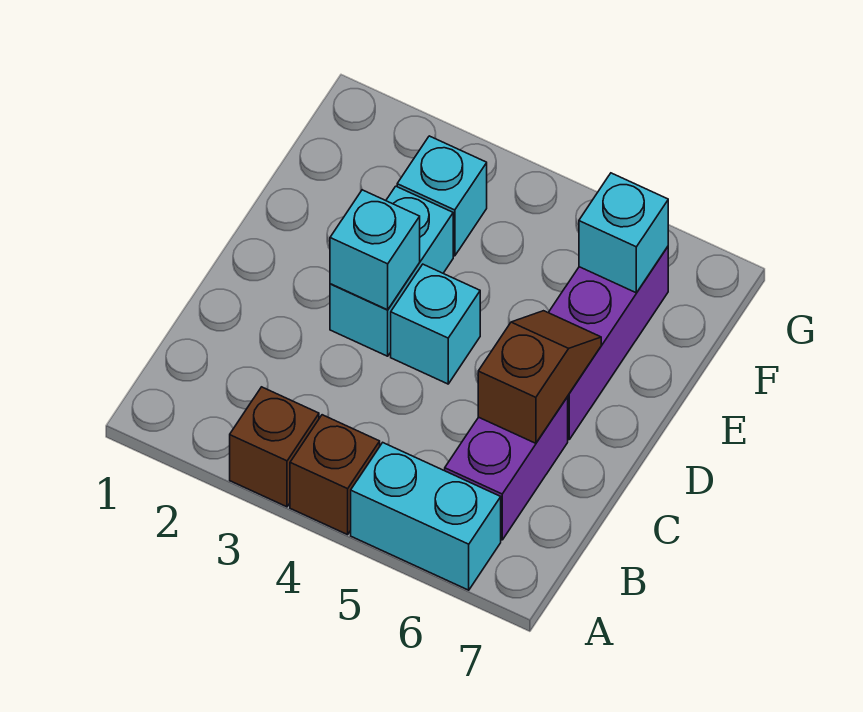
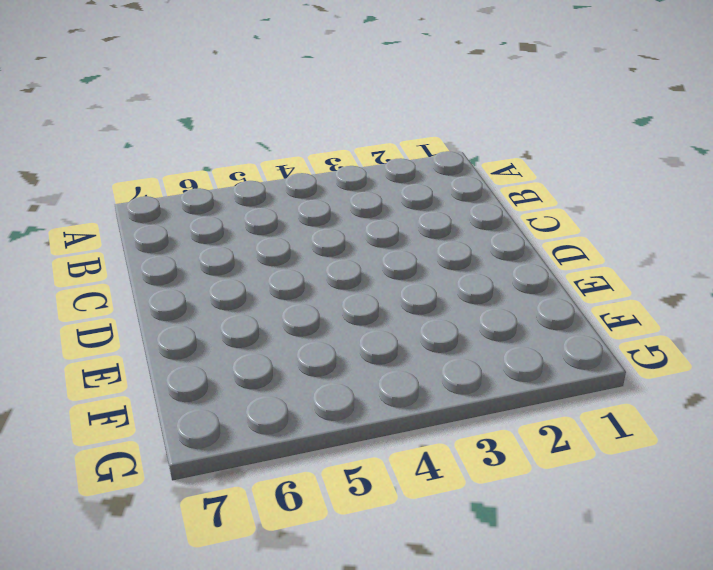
none -> brown 1x1 brick [230,387,319,507]
none -> brown 1x1 brick [290,415,380,535]

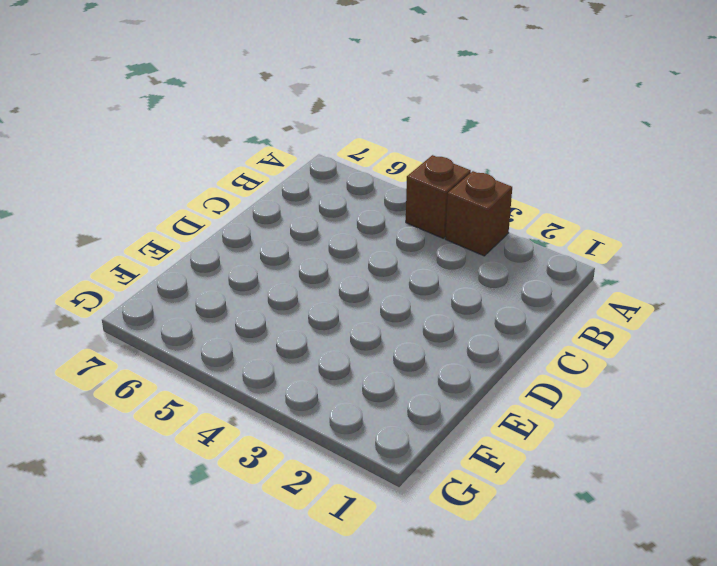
none -> cyan 1x2 brick [351,443,501,590]
none -> purple 1x2 brick [445,397,568,540]

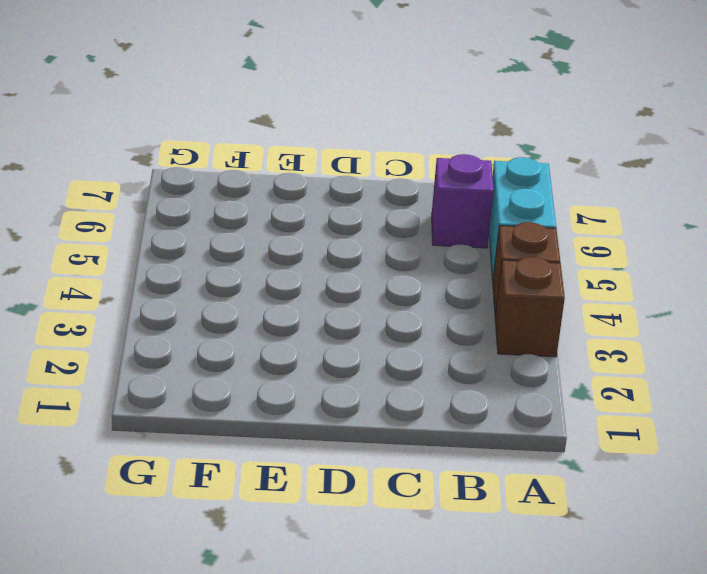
purple 1x1 brick [432,154,494,248] -> purple 1x2 brick [445,397,568,540]
none -> cyan 1x2 brick [330,186,453,356]
none -> cyan 1x1 brick [391,264,480,384]

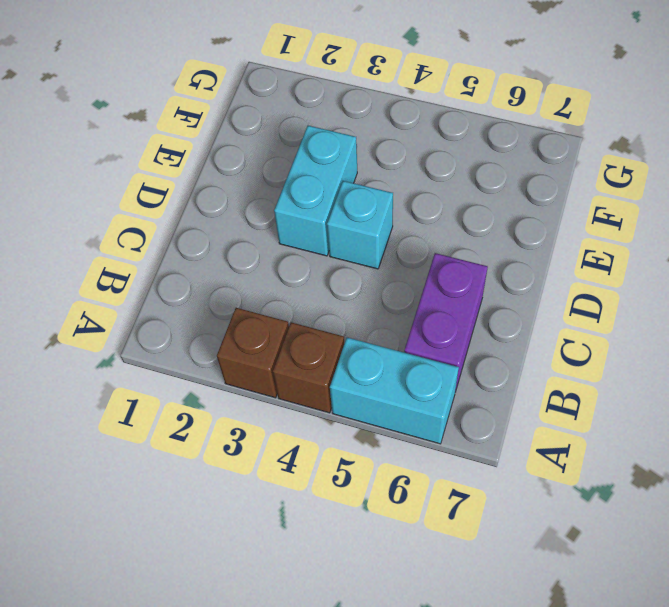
none -> purple 1x3 brick [548,247,668,439]
none -> cyan 1x1 brick [397,136,487,256]

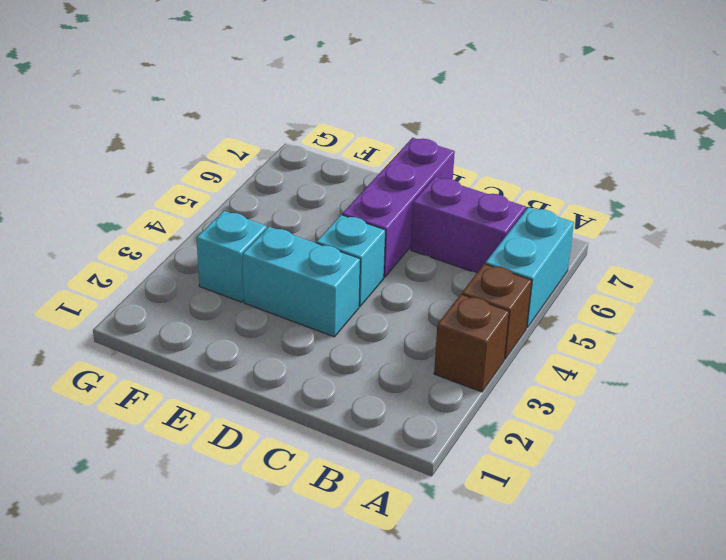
purple 1x3 brick [342,138,455,277] -> purple 1x3 brick turned to [548,247,668,439]
none -> brown 1x2 slope [478,311,601,443]
none -> cyan 1x1 brick [330,190,420,310]

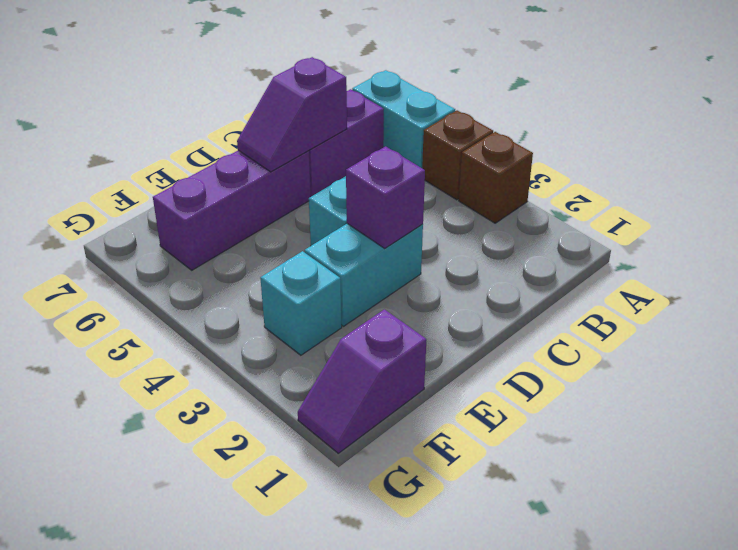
purple 1x2 slope [237,57,347,172] -> brown 1x2 slope [478,311,601,443]
purple 1x1 brick [346,146,425,248] -> cyan 1x1 brick [330,190,420,310]
purple 1x2 slope [298,309,426,453] -> none
none -> cyan 1x1 brick [579,173,668,293]

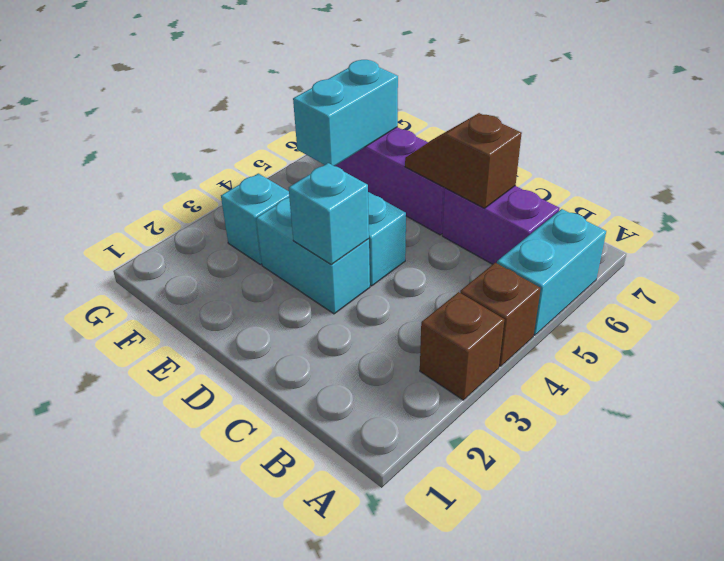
cyan 1x2 brick [293,60,398,166] -> cyan 1x1 brick [579,173,668,293]

